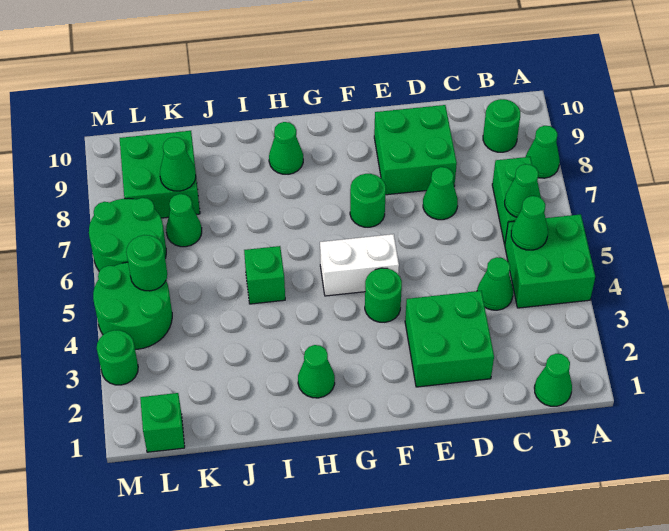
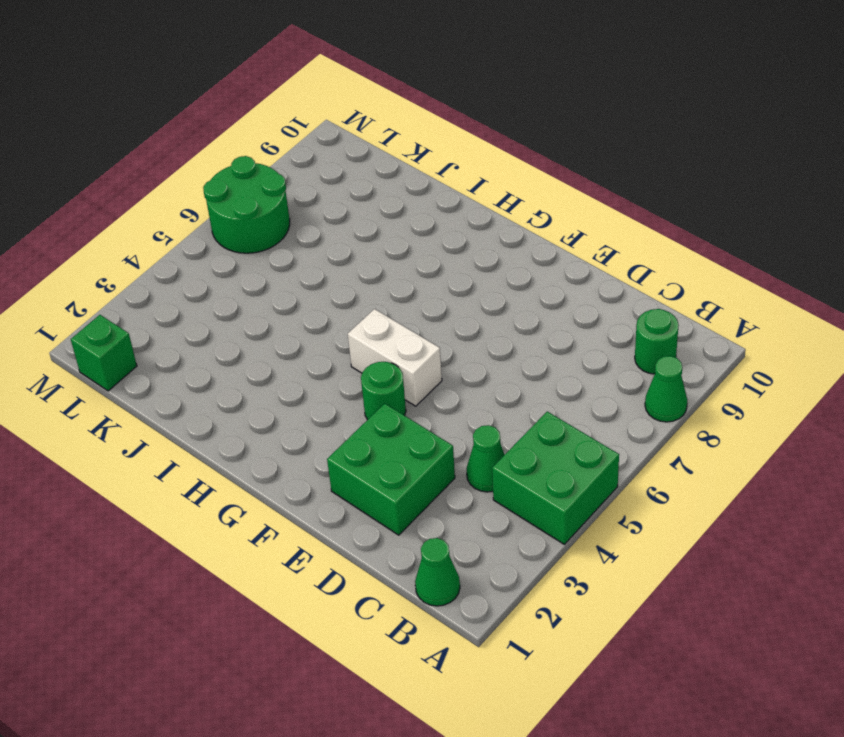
none -> green 1x2 brick [492,157,532,244]
none -> green 1x1 cone [423,167,458,220]
none -> green 2x2 brick [374,105,457,195]

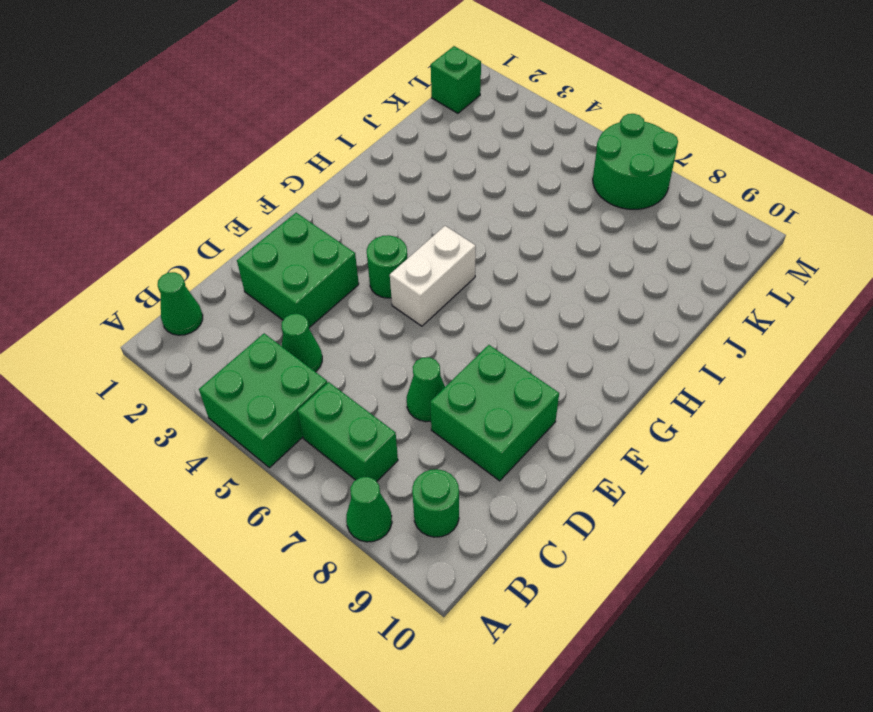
none -> green 1x1 round brick [350,174,386,227]
none -> green 1x1 cone [298,345,335,398]
none -> green 1x1 cone [269,122,303,174]

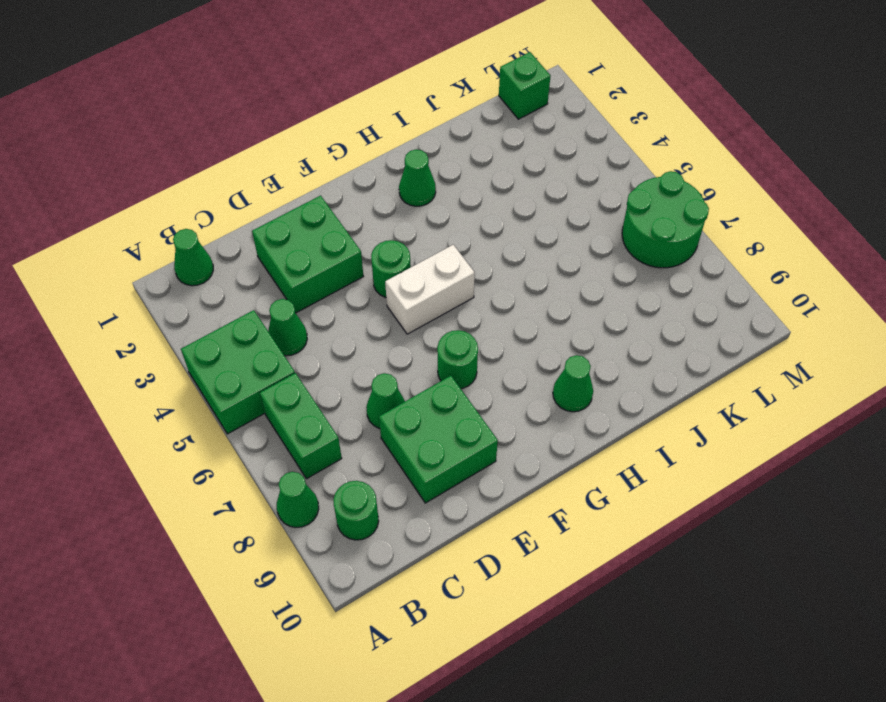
none -> green 1x1 brick [244,246,285,304]
none -> green 1x1 cone [166,194,202,247]
none -> green 2x2 brick [120,131,200,218]

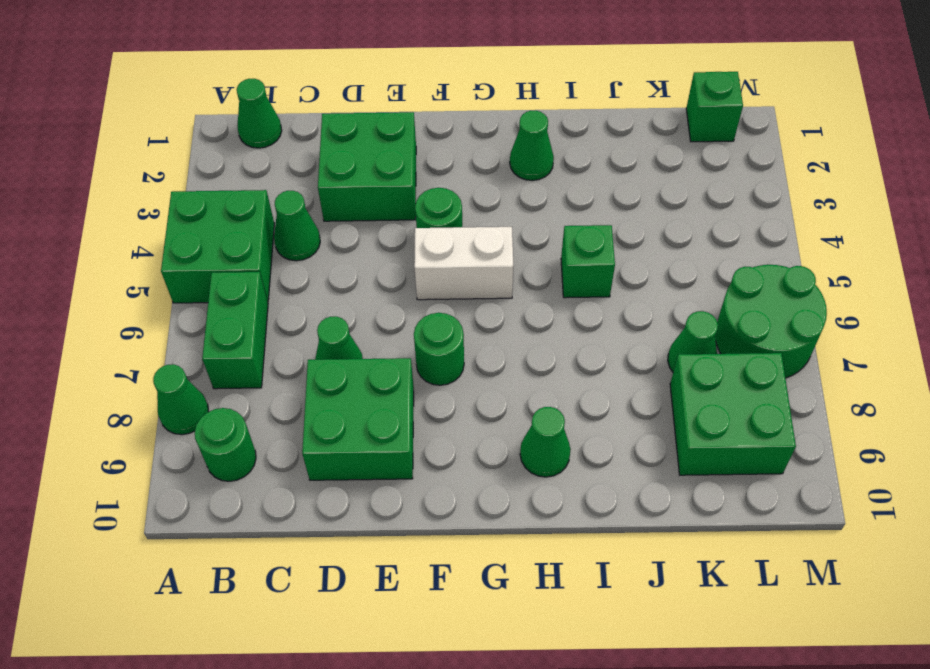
none -> green 2x2 round brick [93,262,172,349]
none -> green 1x1 round brick [97,330,138,385]
none -> green 1x1 cone [511,196,548,250]

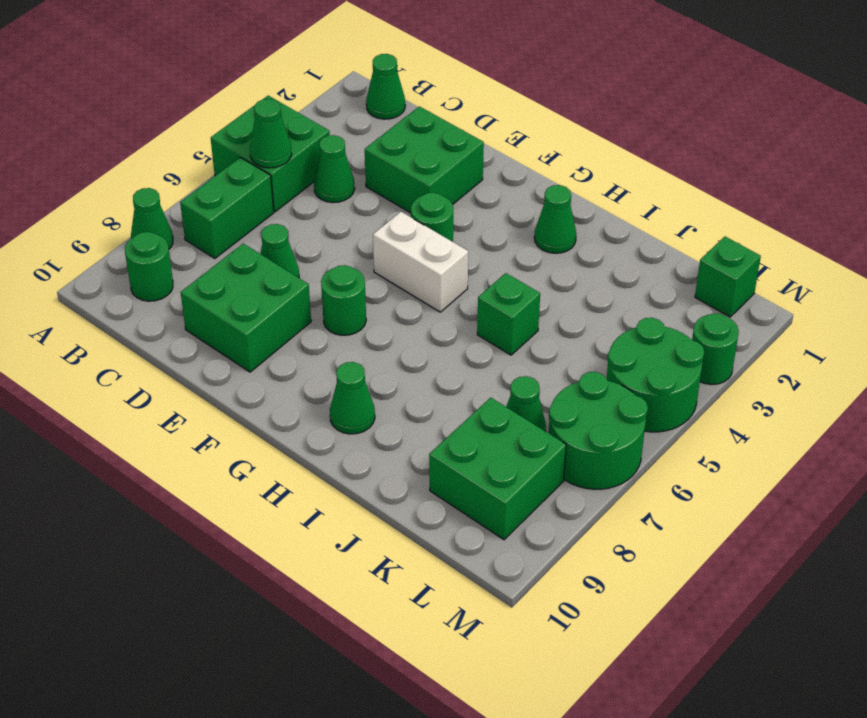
none -> green 1x1 cone [505,164,541,217]
none -> green 1x1 cone [160,137,196,191]
none -> green 1x1 round brick [126,235,167,291]

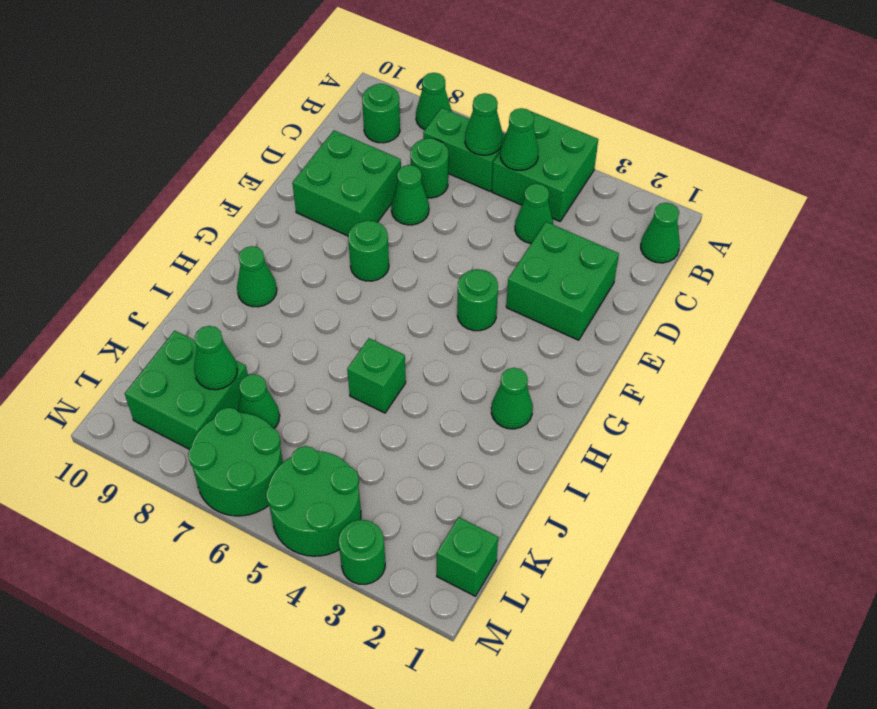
green 1x1 round brick [410,138,448,198] -> green 1x1 round brick moved to [126,235,167,291]
none -> white 1x2 brick [320,234,399,296]

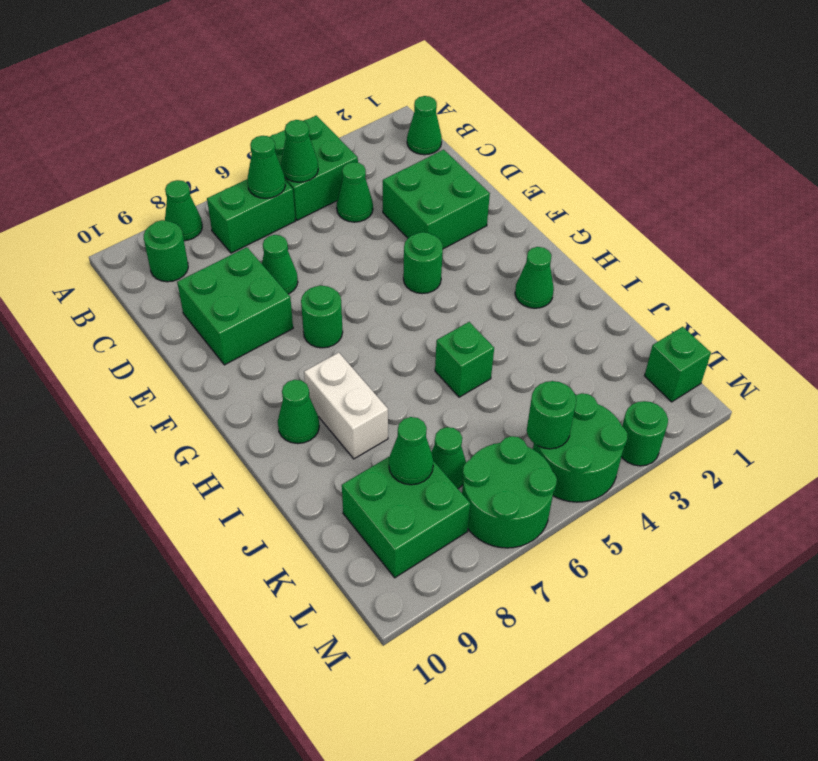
white 1x2 brick [304,353,388,459] -> white 1x2 brick moved to [320,234,399,296]

